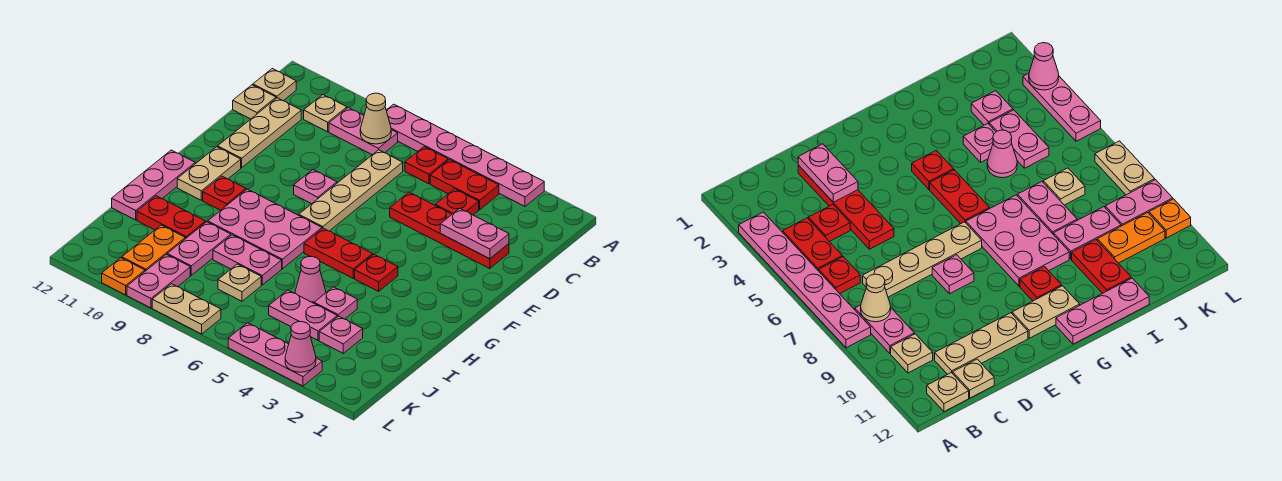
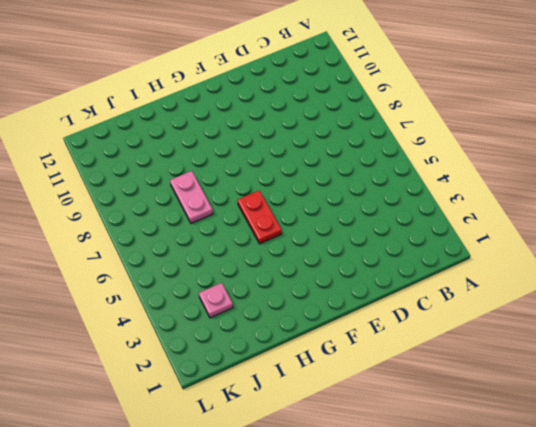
none -> pink 1x6 plate [386,104,544,206]
none -> red 1x2 plate [430,160,499,210]
none -> red 1x1 plate [405,147,448,184]
none -> pink 1x2 plate [329,108,398,155]

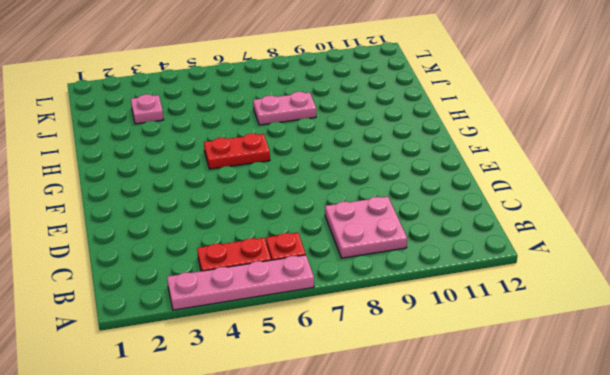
pink 1x4 plate [167,255,314,310] -> pink 1x6 plate [386,104,544,206]
pink 2x2 plate [325,197,407,258] -> pink 1x2 plate [329,108,398,155]
none -> tan 1x1 plate [304,95,347,132]
none -> tan 1x1 plate [253,69,296,101]
none -> red 1x1 plate [435,189,479,215]
none -> tan 1x4 plate [299,150,403,231]

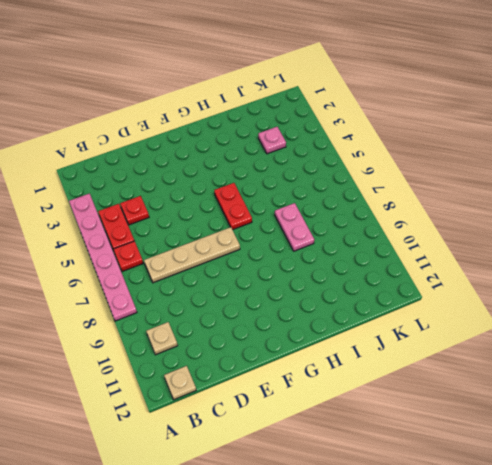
none -> pink 1x2 plate [329,108,398,155]
none -> tan 1x3 plate [218,98,301,168]
none -> tan 1x1 plate [233,85,276,119]
none -> red 1x4 plate [390,192,509,269]

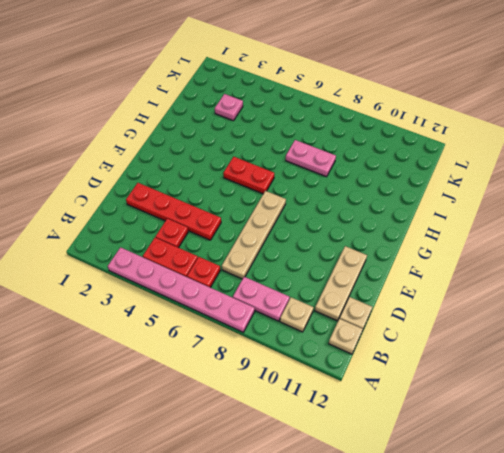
none -> pink 1x1 plate [294,170,337,204]
none -> tan 1x2 plate [177,147,241,200]
none -> red 1x1 plate [355,254,398,291]
none -> pink 2x3 plate [208,189,322,269]

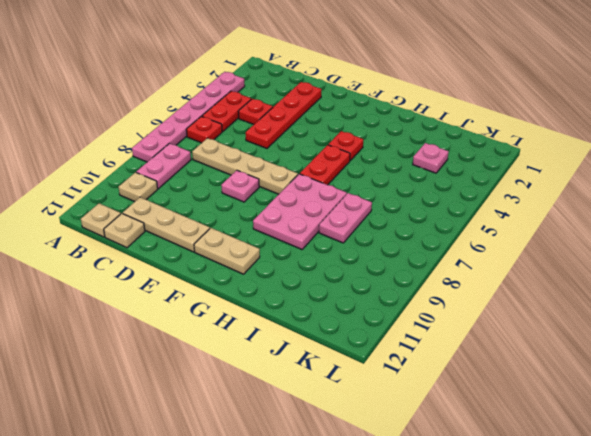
none -> red 1x1 plate [203,176,246,210]
none -> pink 1x3 plate [112,150,196,220]
none -> pink 1x1 plate [314,287,357,319]
none -> pink 1x1 cone [295,256,326,303]

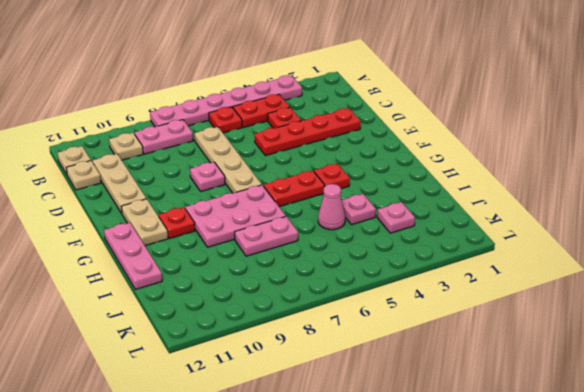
none -> pink 1x2 plate [167,222,231,275]
none -> red 1x2 plate [137,196,206,239]
none -> pink 1x2 plate [269,290,337,340]
none -> tan 1x1 plate [218,264,261,301]

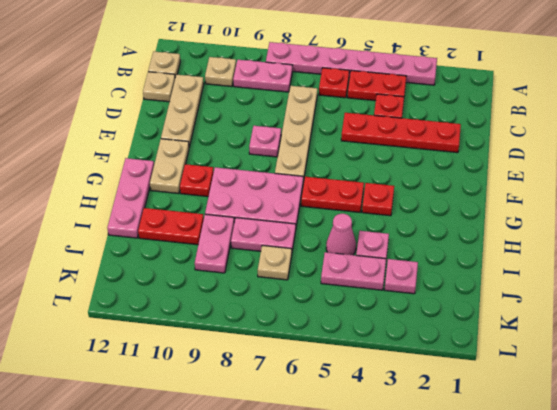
none -> orange 1x2 plate [122,225,185,271]
none -> pink 1x2 plate [127,255,190,308]
none -> pink 1x3 plate [228,323,322,386]
none -> tan 1x2 plate [152,284,221,334]

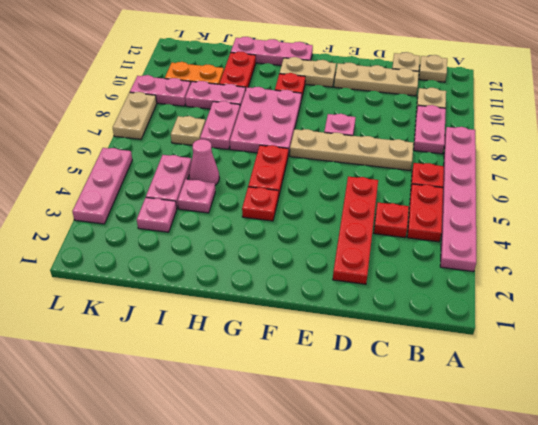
none -> orange 1x1 plate [102,258,145,295]
none -> tan 1x1 cone [360,93,391,144]
none -> pink 1x2 plate [440,208,509,259]
none -> pink 1x1 cone [285,322,316,372]

